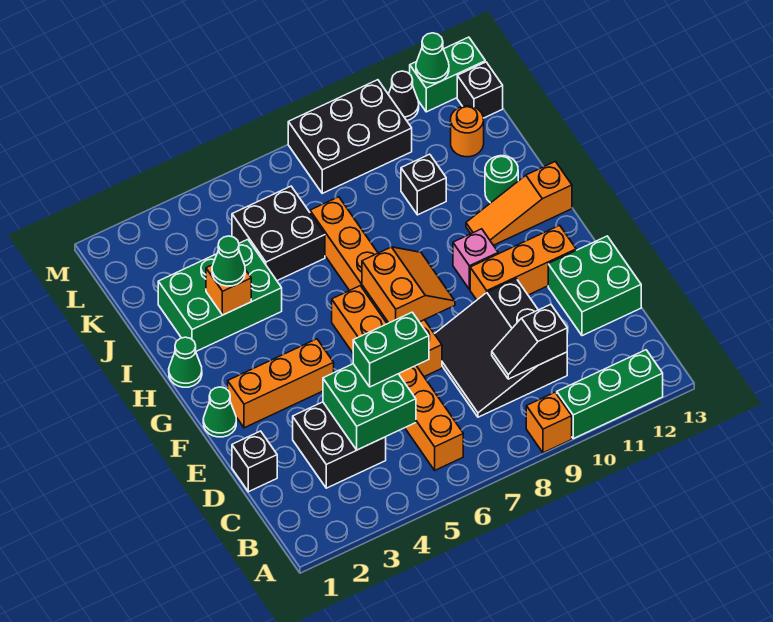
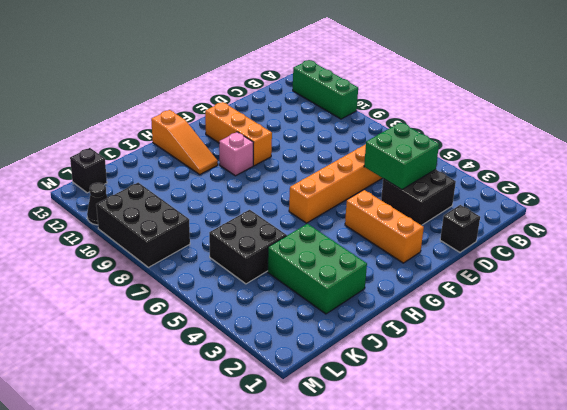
none -> orange 1x1 brick [526,392,572,453]
none -> black 3x3 slope [435,279,567,417]
none -> green 2x2 brick [548,236,641,336]
none -> orange 1x6 brick [310,197,442,377]

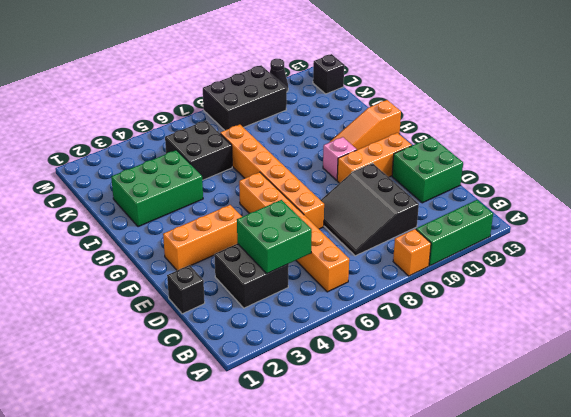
none -> green 1x1 cone [203,387,236,437]
none -> green 1x1 cone [169,337,202,387]
none -> green 1x1 round brick [485,156,518,203]
none -> black 1x1 brick [401,154,446,215]

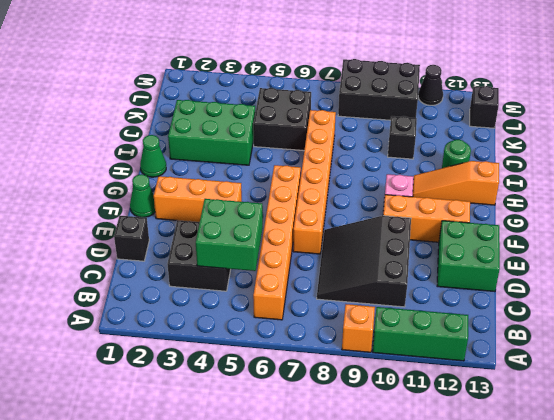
none -> orange 1x1 round brick [451,106,484,157]
none -> green 1x2 brick [410,37,485,112]
none -> black 1x2 slope [492,304,567,379]
none -> orange 2x2 slope [362,247,455,323]

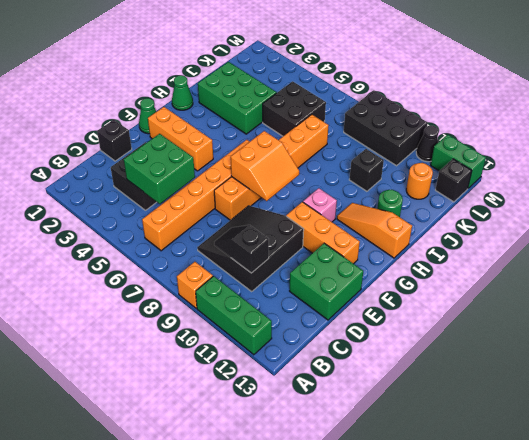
none -> orange 1x1 brick [206,265,251,315]
none -> green 1x1 cone [416,33,449,83]
none -> green 1x2 brick [353,312,429,387]
none -> green 1x1 cone [212,236,245,286]

